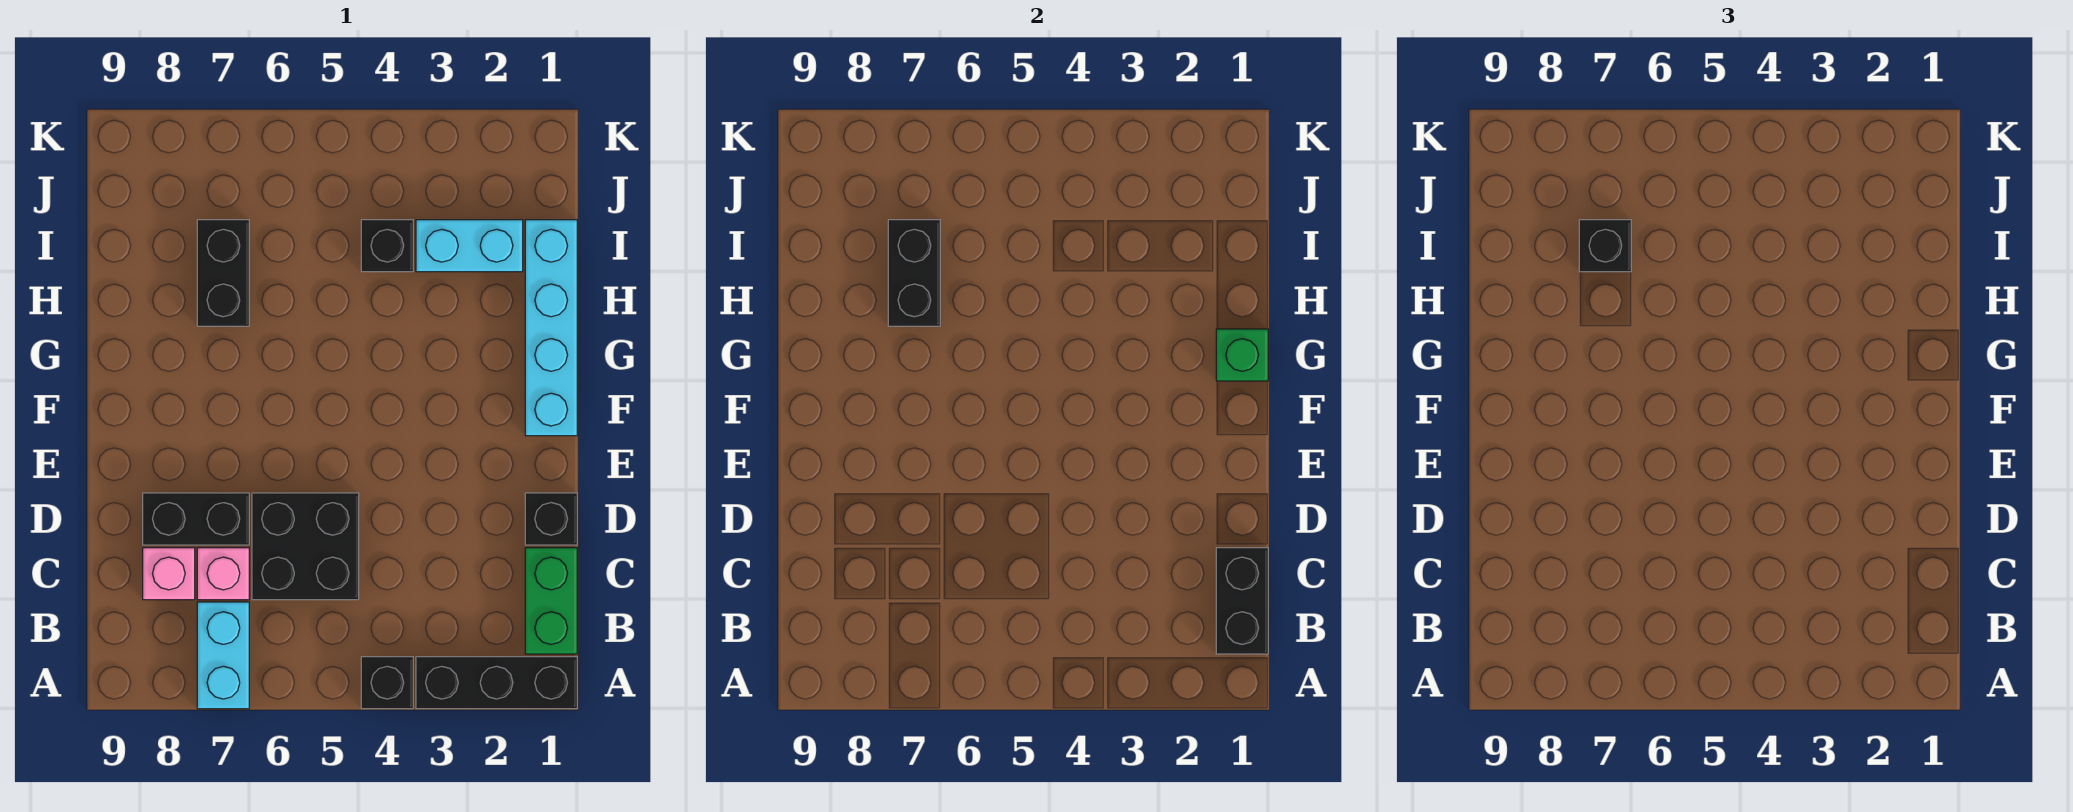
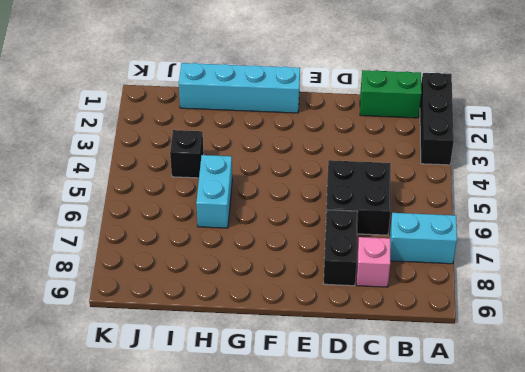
cyan 1x2 brick [196,155,232,228] -> cyan 1x2 brick moved to [416,220,523,272]
none -> black 1x1 brick [361,657,413,709]
none -> pink 1x1 brick [197,548,249,600]
none -> black 1x1 brick [525,493,577,545]

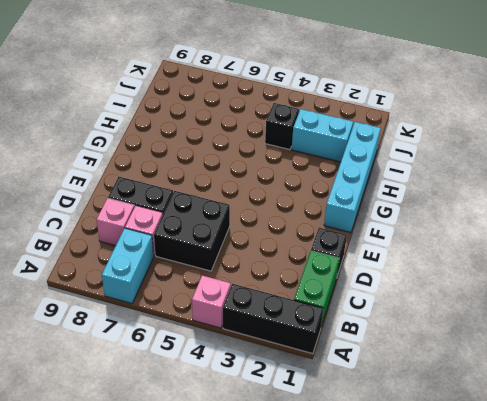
pink 1x1 brick [192,276,231,328] -> black 1x1 brick [361,657,413,709]
none -> black 1x2 brick [197,220,249,326]
none -> black 1x2 brick [1216,548,1268,654]
none -> green 1x1 brick [1216,329,1268,381]

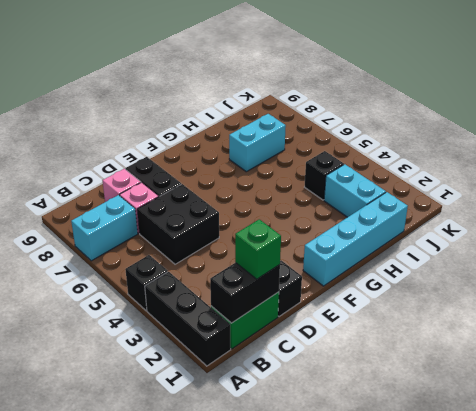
green 1x1 brick [235,219,281,279] -> green 1x1 brick moved to [1216,329,1268,381]
cyan 1x2 brick [229,114,286,172] -> black 1x2 brick [197,220,249,326]
none -> black 1x2 brick [888,220,940,326]
none -> black 1x1 brick [1579,220,1631,272]

